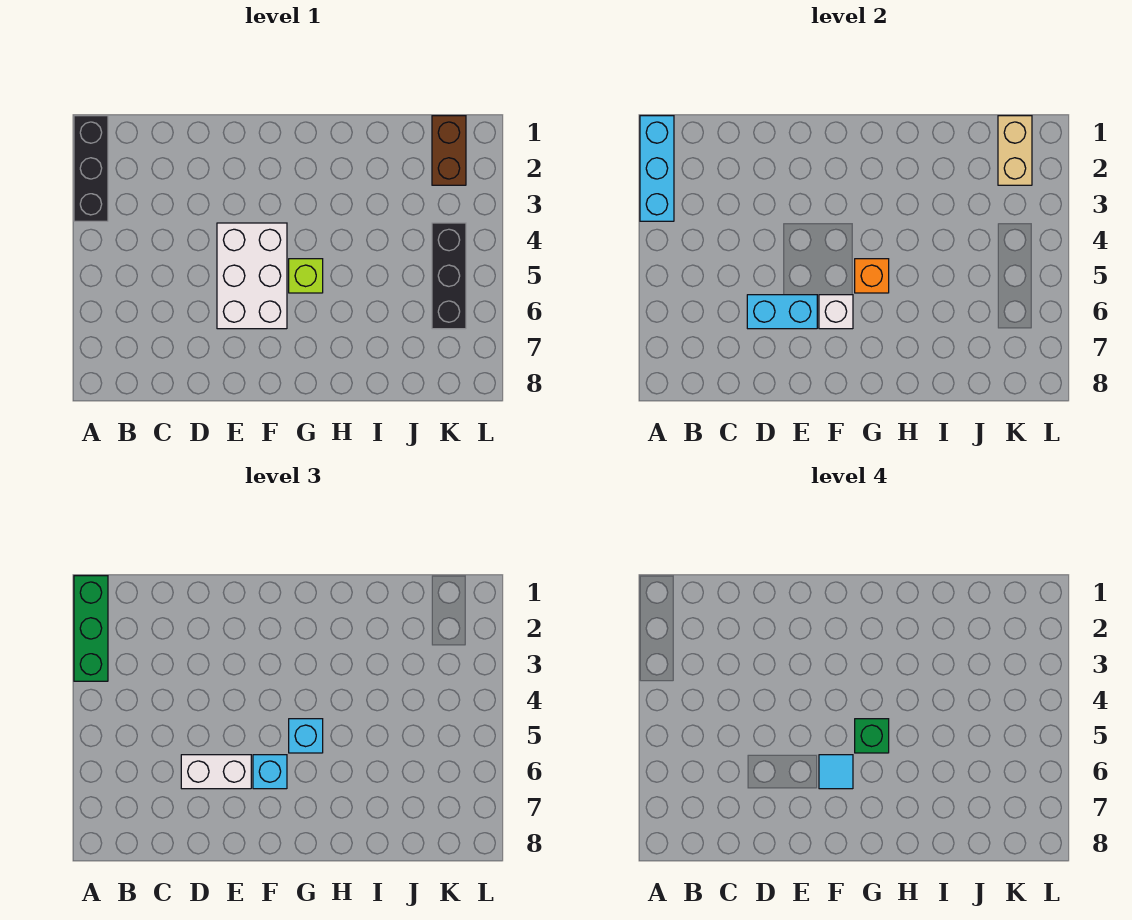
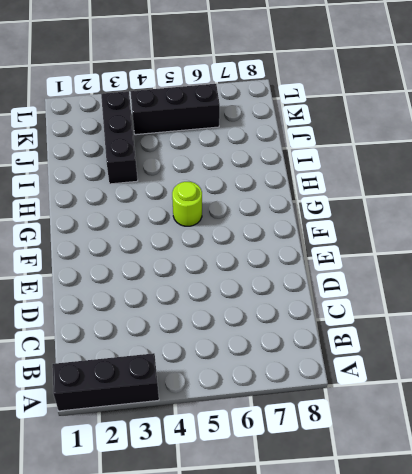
lime 1x1 round brick [172,182,202,226] -> lime 1x1 brick [289,259,323,293]
black 1x3 brick [101,91,138,184] -> none
none -> white 2x3 brick [217,223,287,329]
none -> brown 1x2 brick [432,116,466,185]
none -> cyan 1x3 brick [640,116,674,221]

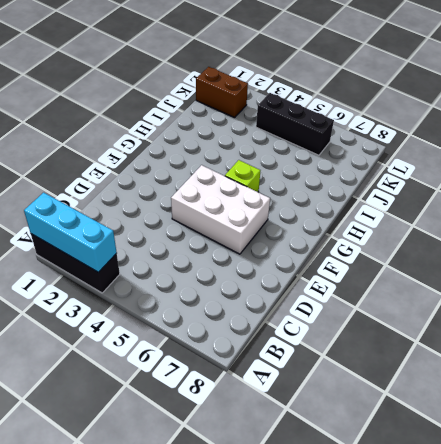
none -> cyan 1x2 brick [747,295,817,329]
none -> white 1x1 brick [819,295,853,329]
none -> orange 1x1 brick [855,259,889,293]

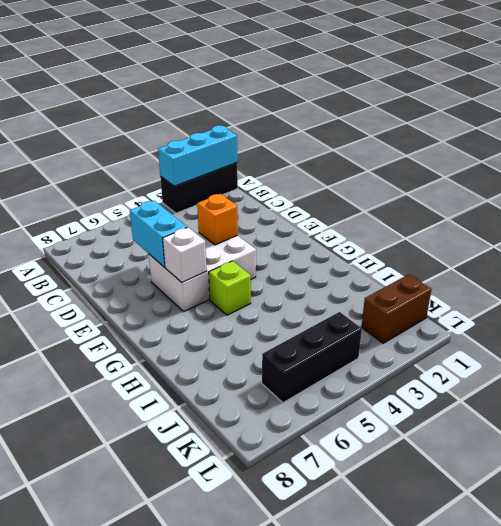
orange 1x1 brick [197,194,238,245] -> orange 1x1 brick moved to [855,259,889,293]
none -> tan 1x2 brick [998,116,1032,185]
none -> green 1x3 brick [74,576,108,681]
none -> white 1x2 brick [181,755,251,789]

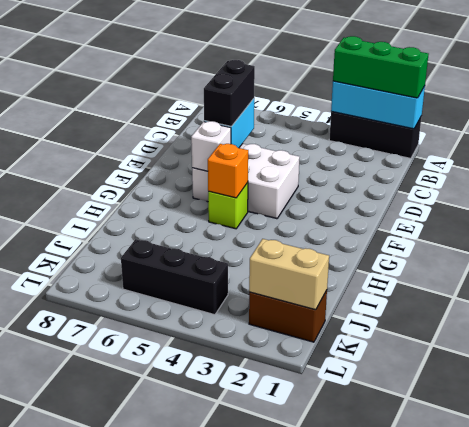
black 1x2 brick [204,60,255,127] -> white 1x2 brick [181,755,251,789]
none -> cyan 1x1 brick [253,755,287,789]
none -> cyan 1x1 brick [289,719,323,753]
none -> cyan 1x1 tile [819,755,853,789]

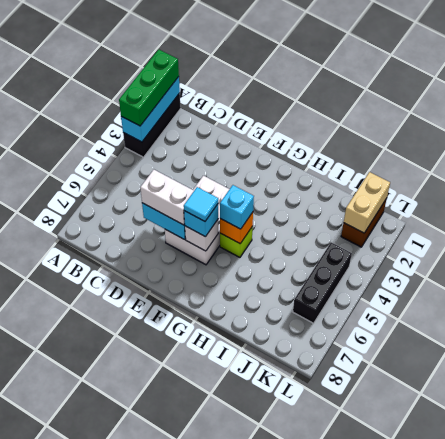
none -> green 1x1 brick [855,719,889,753]

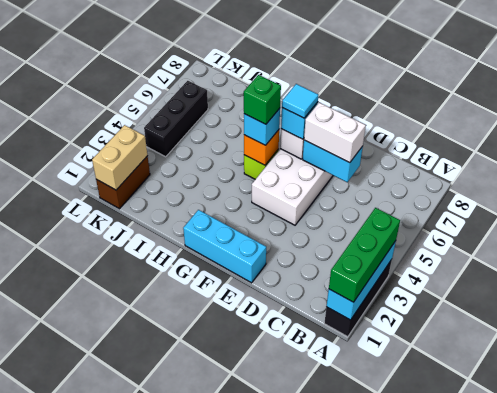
cyan 1x3 brick [183,210,266,283] -> none

